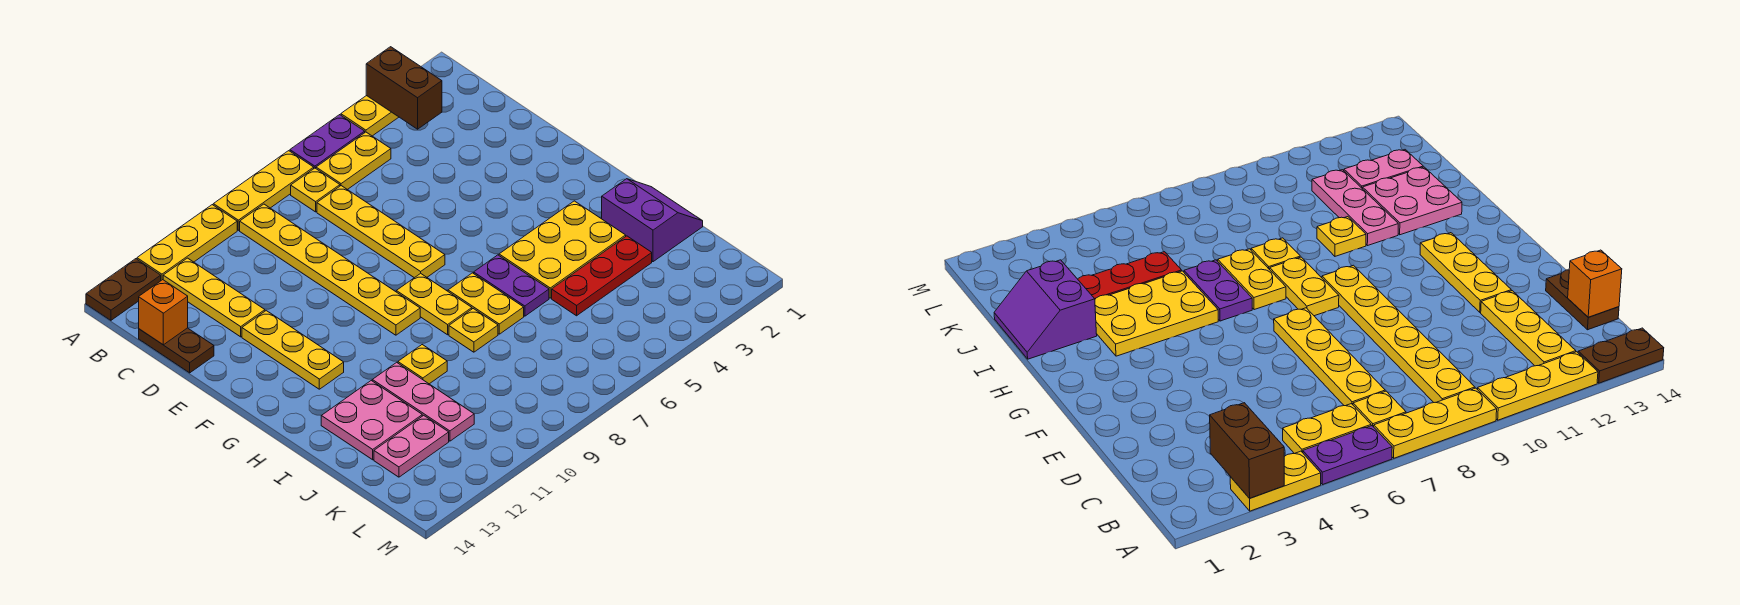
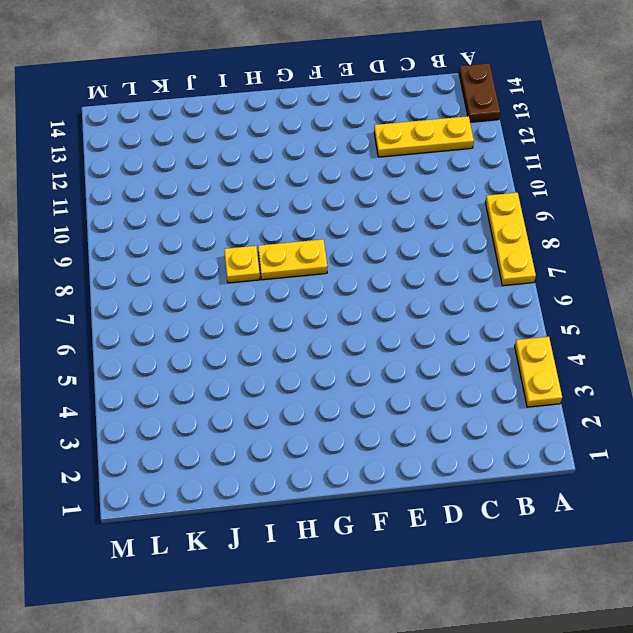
none -> purple 1x2 plate [290,115,365,168]
none -> yellow 1x3 plate [137,205,237,280]
none -> yellow 1x2 plate [316,132,391,190]

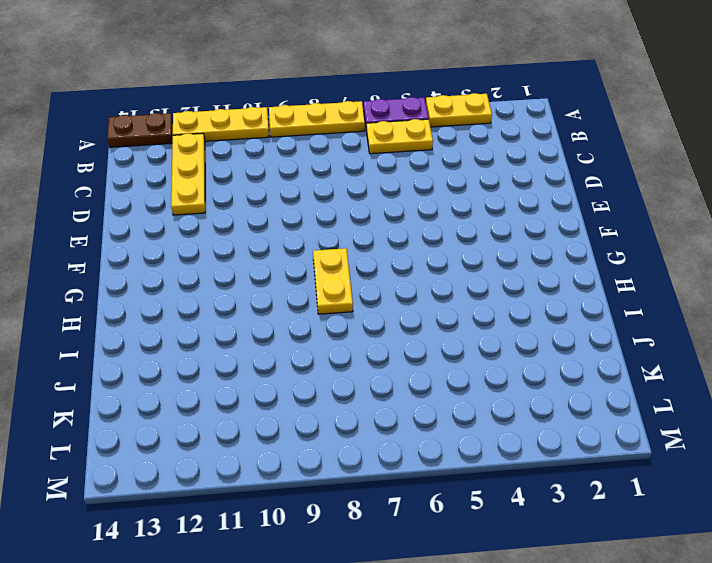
none -> yellow 1x1 plate [291,168,340,212]
none -> yellow 1x6 plate [240,204,420,335]
none -> yellow 1x4 plate [317,186,445,278]

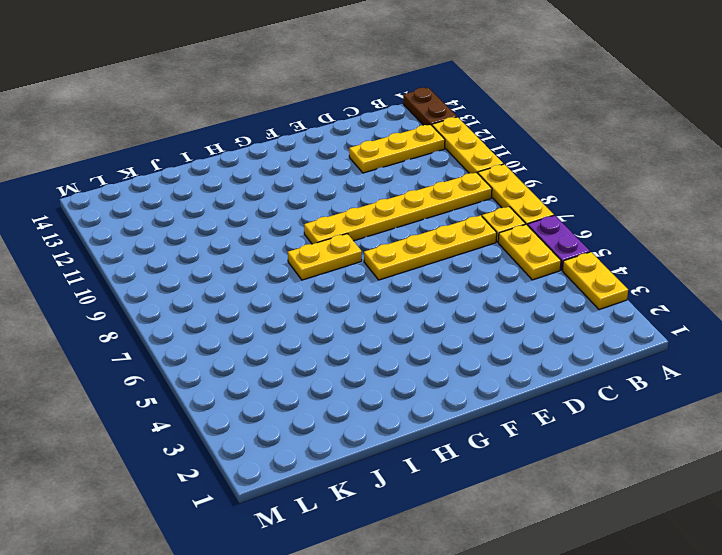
none -> brown 1x2 plate [139,328,214,373]
none -> yellow 1x3 plate [242,311,344,389]
none -> yellow 2x3 plate [499,201,626,298]

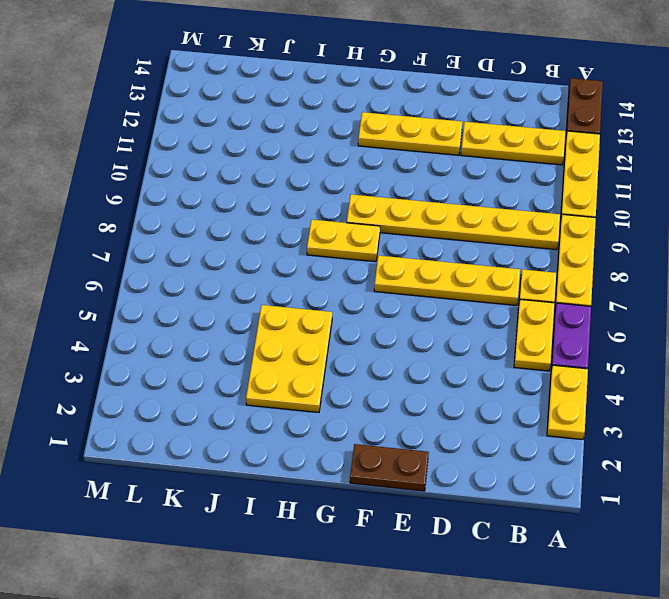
brown 1x2 plate [350,444,429,491] -> brown 1x2 plate moved to [139,328,214,373]
none -> purple 1x2 plate [474,255,549,316]
none -> yellow 1x2 plate [448,273,524,334]
none -> purple 2x2 slope [602,179,703,262]

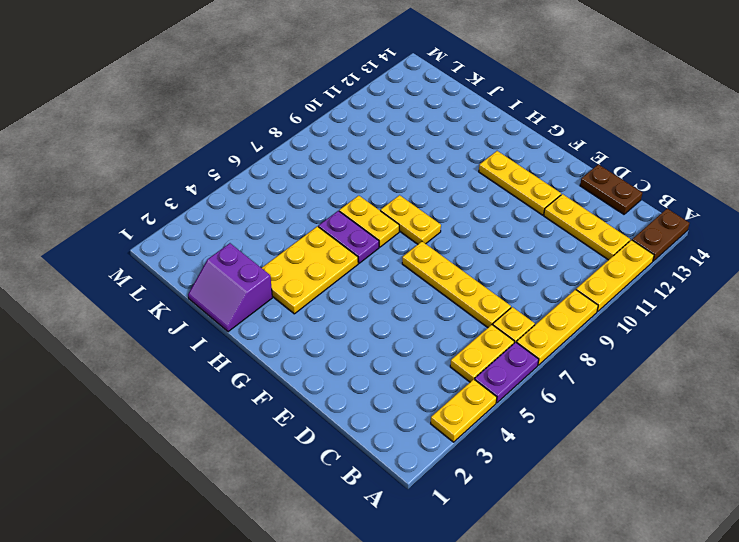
none -> yellow 1x6 plate [240,204,420,335]
none -> yellow 1x1 plate [449,309,498,352]
none -> yellow 1x1 plate [398,345,447,384]

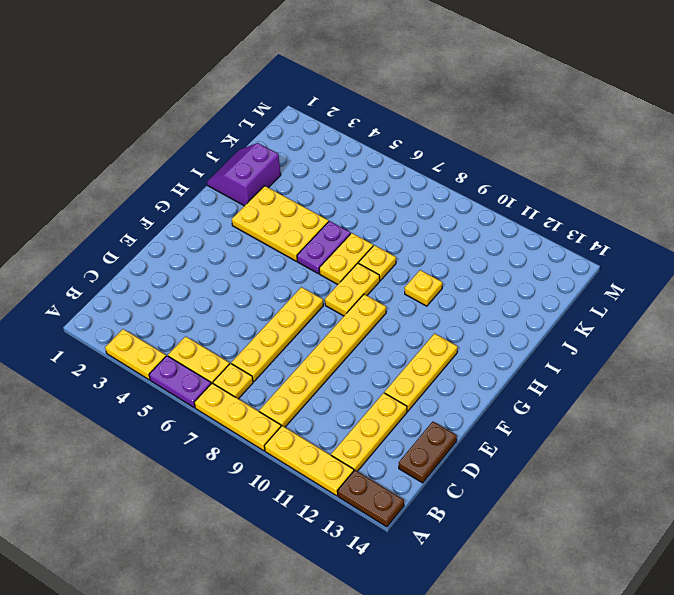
none -> pink 1x3 plate [372,362,474,441]
none -> pink 2x2 plate [321,381,422,460]
none -> red 1x3 plate [552,236,652,316]

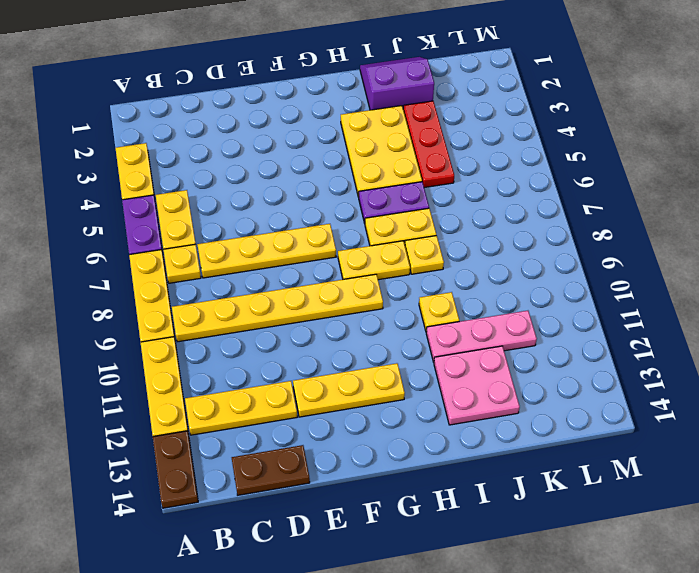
none -> pink 1x2 plate [374,415,449,477]
none -> brown 1x2 brick [366,47,442,129]
none -> orange 1x1 brick [139,280,188,345]

